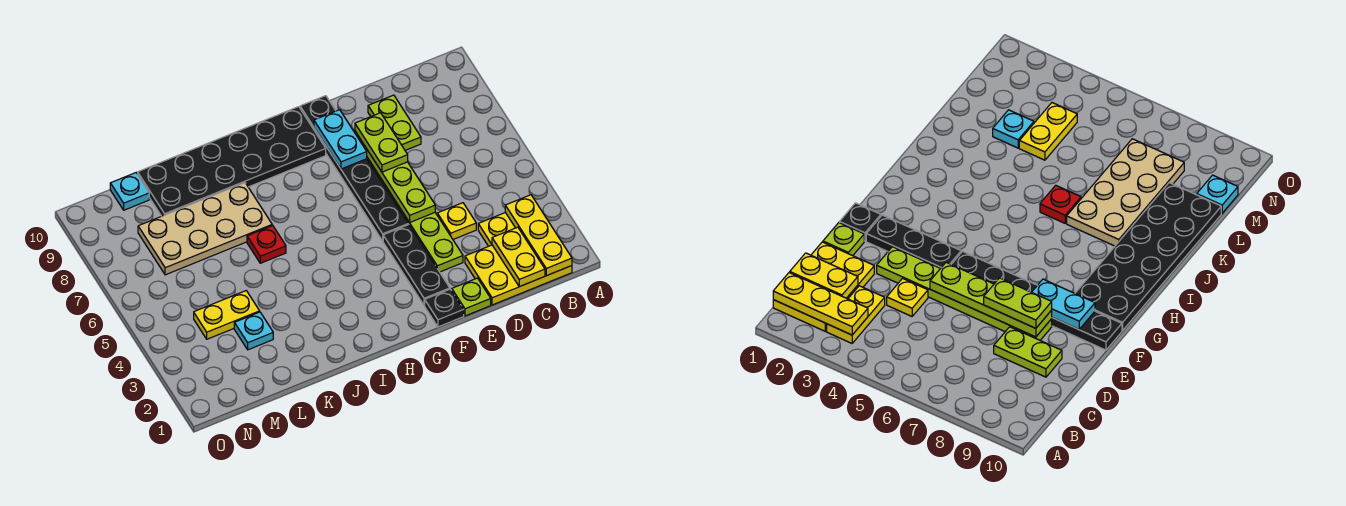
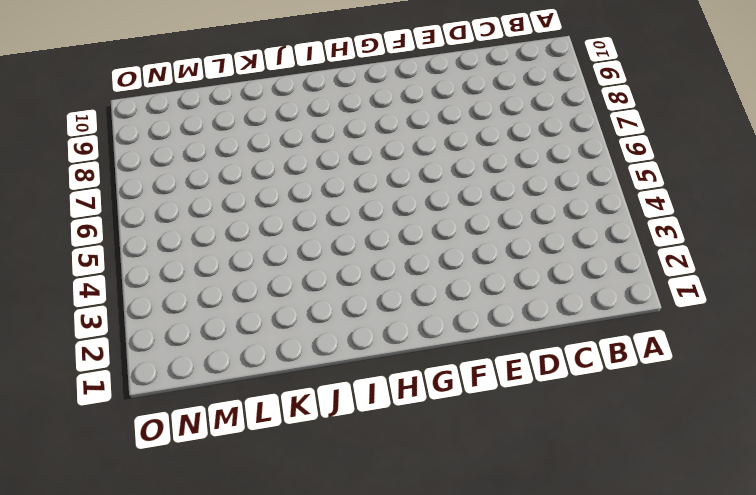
none -> yellow 2x3 plate [465,245,572,305]
none -> yellow 1x2 plate [478,213,515,246]
none -> yellow 1x1 plate [437,203,476,239]

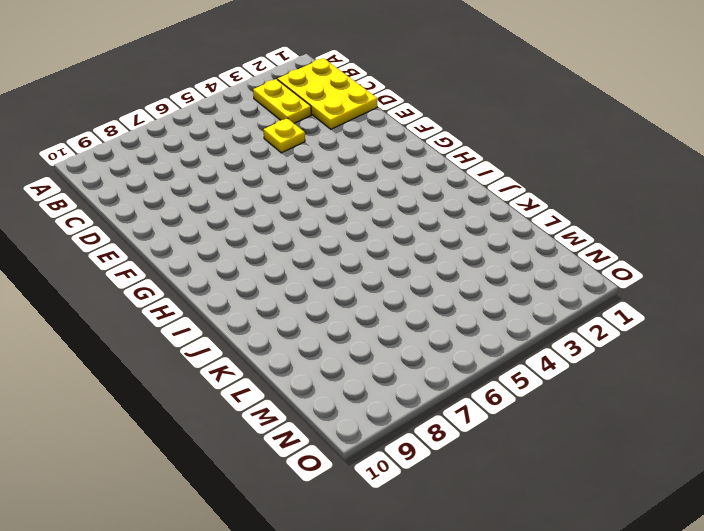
none -> lime 1x2 plate [368,95,421,150]
none -> lime 1x1 plate [452,278,491,316]
none -> lime 1x6 plate [367,158,463,272]

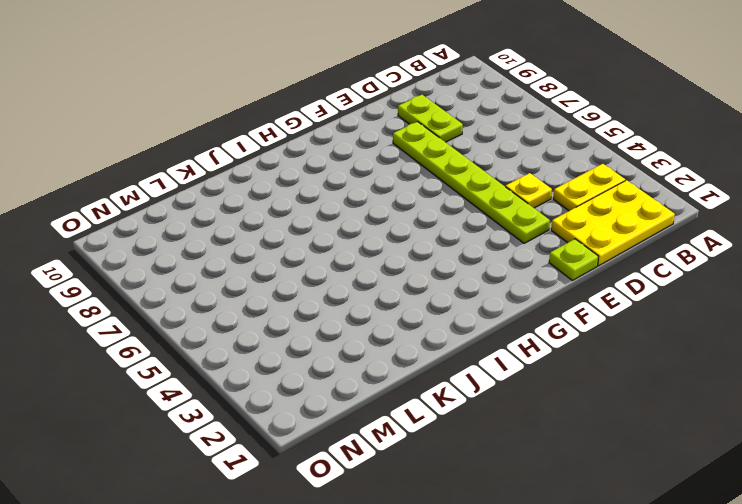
none -> black 1x1 plate [425,289,464,327]
none -> black 1x3 plate [383,225,450,305]
none -> black 1x6 plate [300,96,408,241]

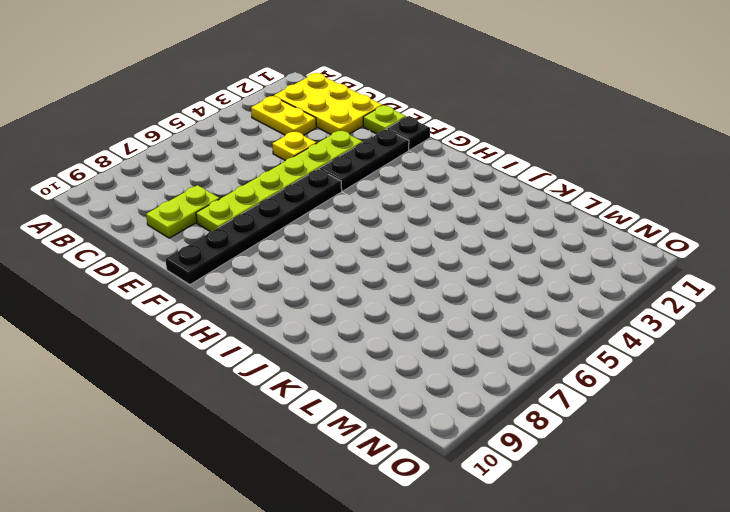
none -> black 2x6 plate [138,107,326,216]
none -> red 1x1 plate [247,225,286,263]
none -> tan 2x4 plate [138,183,272,275]

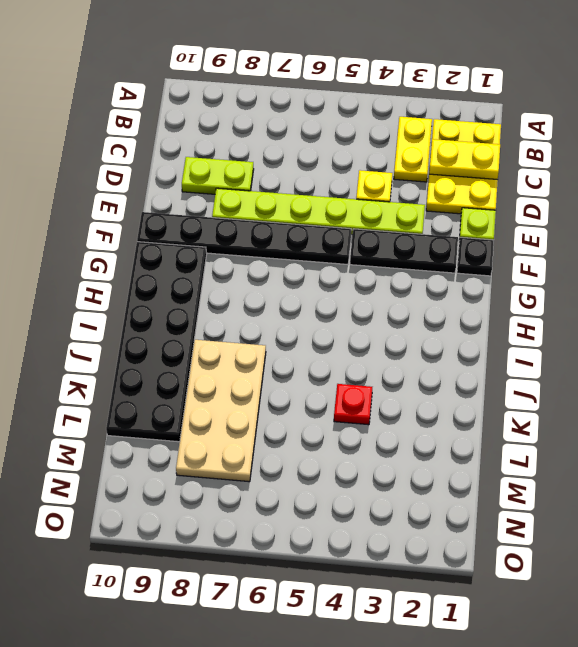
red 1x1 plate [334,384,372,425] -> red 1x1 plate moved to [247,225,286,263]
none -> cyan 1x1 plate [234,312,273,350]
none -> yellow 1x2 plate [194,291,260,339]
none -> cyan 1x1 plate [110,173,149,210]

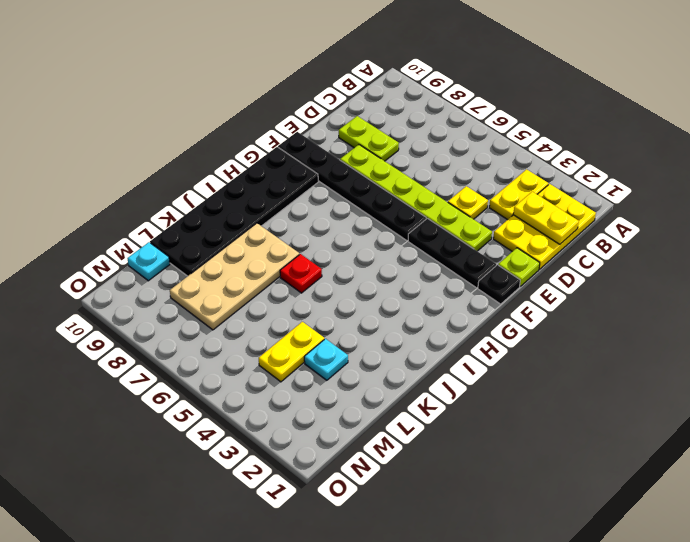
none -> yellow 1x3 plate [505,195,572,276]
none -> lime 1x4 plate [355,131,435,222]
none -> cyan 1x2 plate [314,110,367,169]

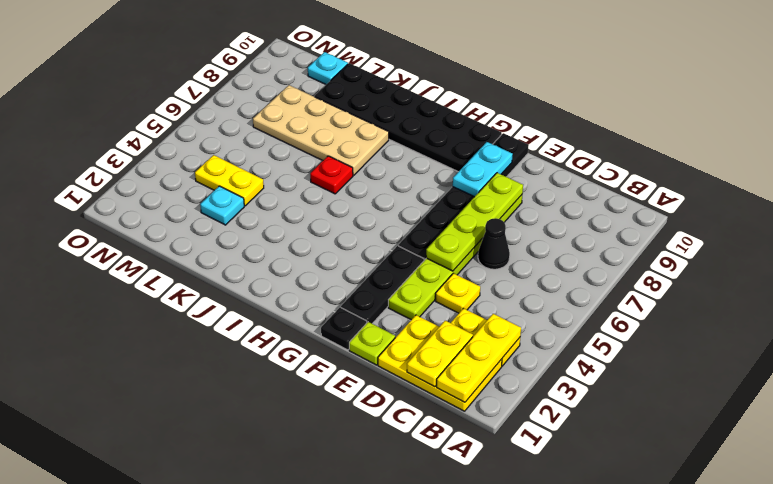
black 1x1 cone [478,218,510,269] -> none
none -> lime 1x2 plate [368,95,421,150]
none -> lime 1x2 plate [355,113,408,172]

